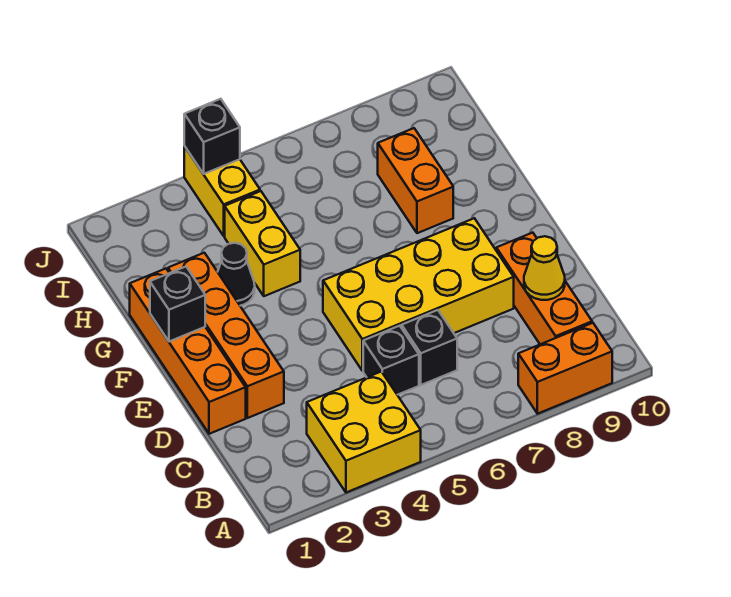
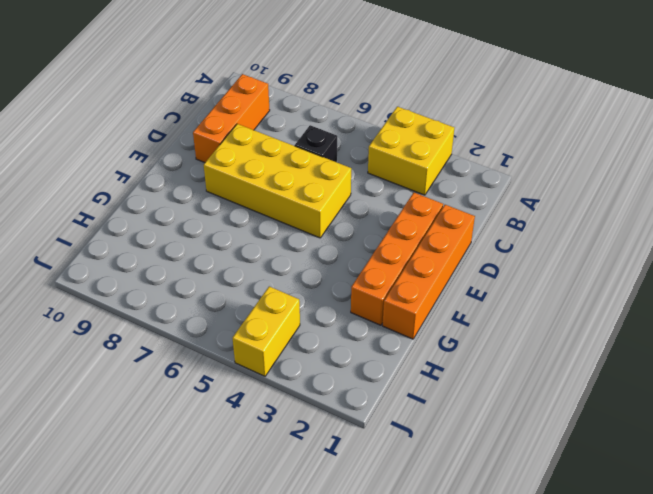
none -> orange 1x2 brick [518,323,612,414]
none -> black 1x1 brick [363,326,419,395]
none -> black 1x1 cone [218,243,255,306]

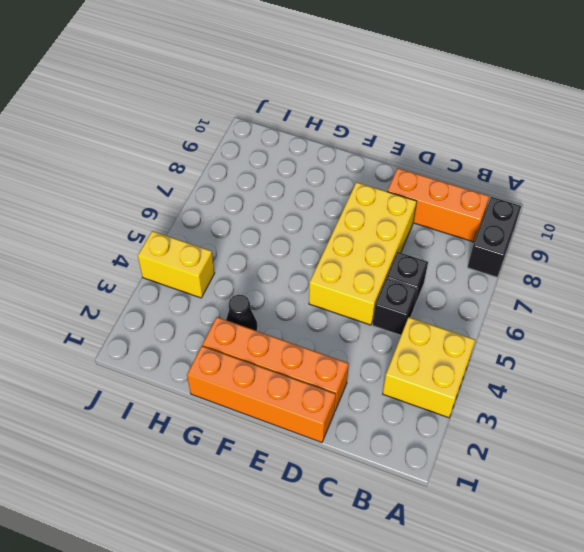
black 1x2 brick [467,197,522,277] -> orange 1x2 brick [518,323,612,414]
none -> yellow 1x2 brick [225,191,300,296]
none -> orange 1x2 brick [378,128,453,233]
none -> yellow 1x1 cone [524,236,565,300]

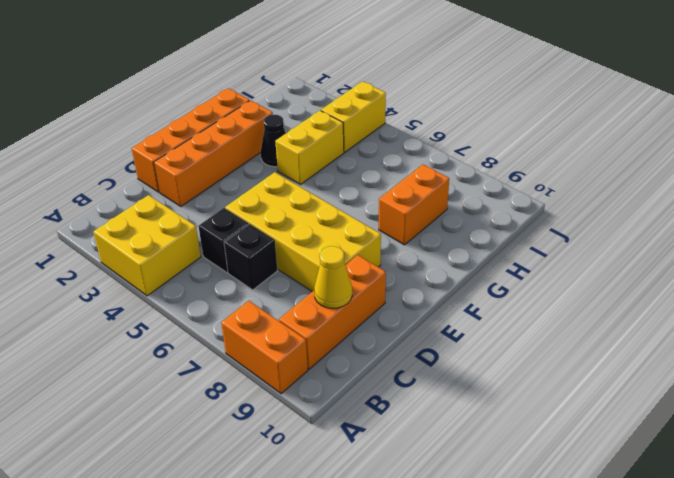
none -> black 1x1 brick [150,267,205,342]
none -> black 1x1 brick [184,99,240,174]

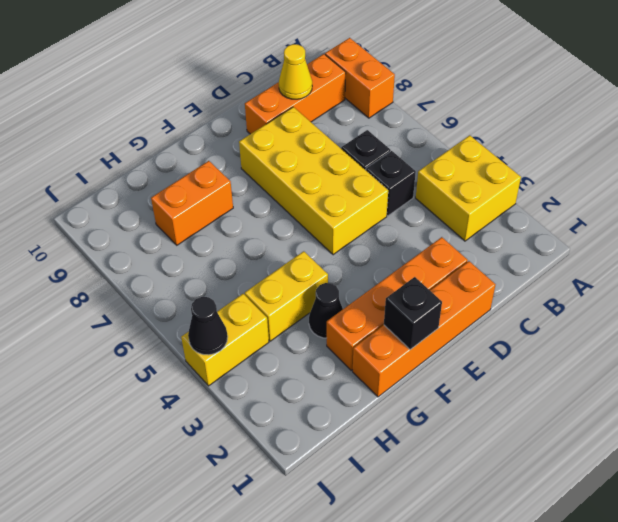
black 1x1 cone [188,297,228,355] -> black 1x1 brick [184,99,240,174]

